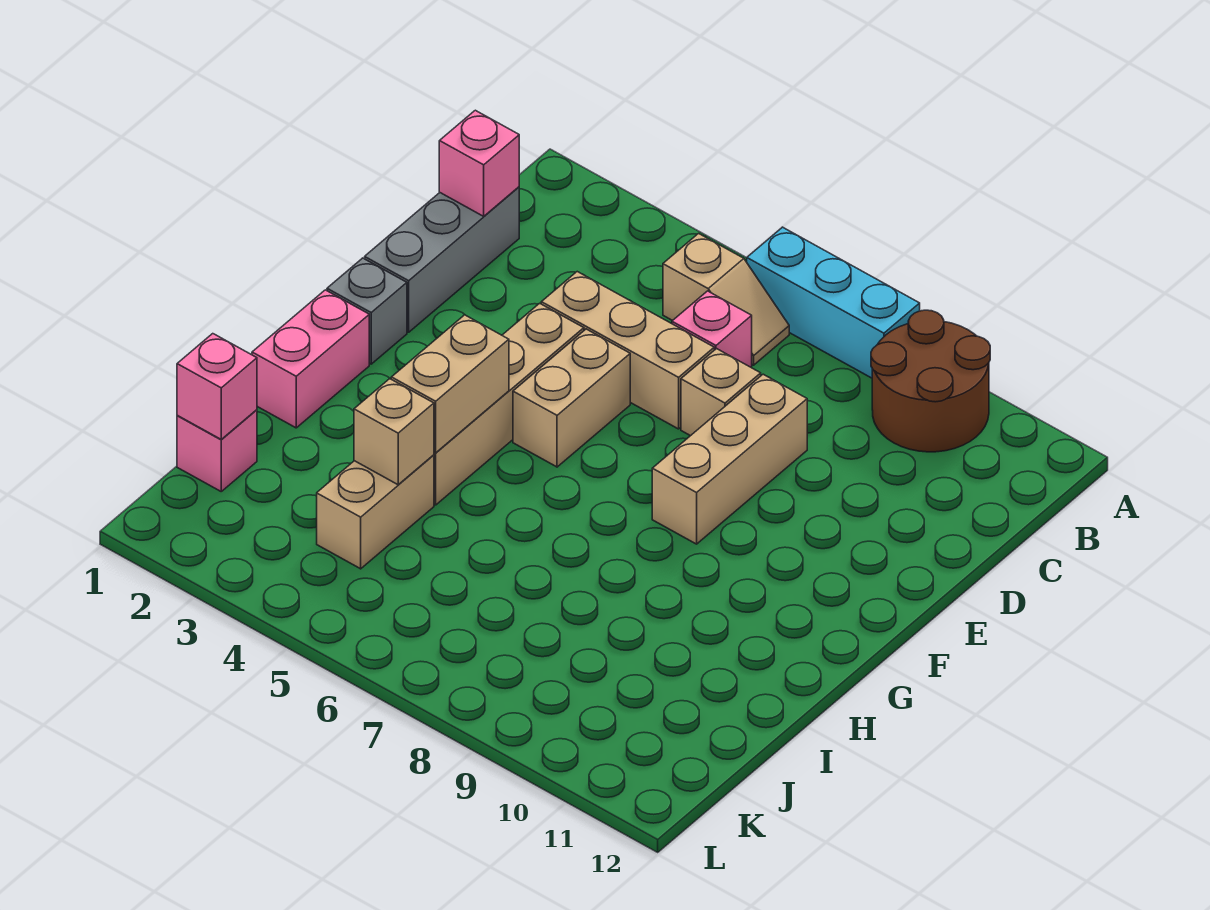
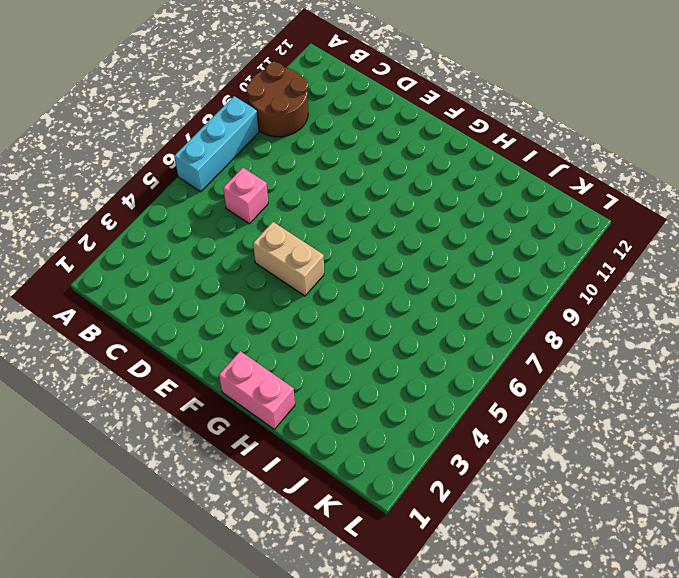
none -> tan 1x2 slope [663,233,789,365]
none -> grey 1x3 brick [365,187,519,332]
none -> tan 1x3 brick [541,272,714,429]

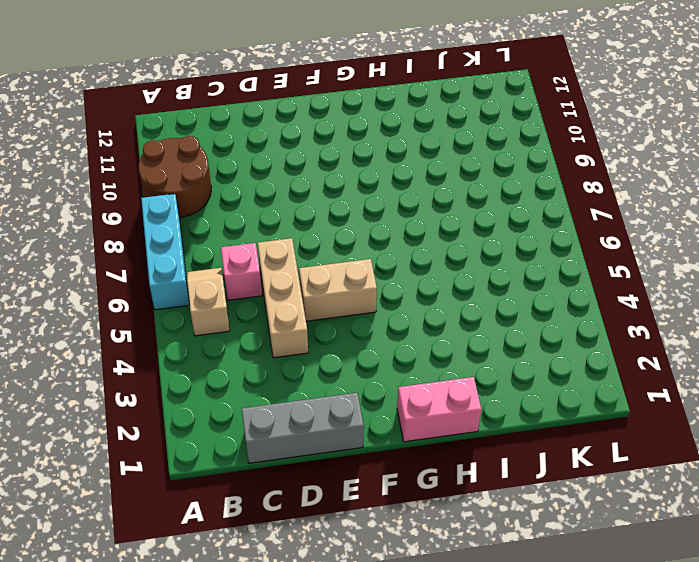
none -> tan 1x1 brick [681,349,761,436]
none -> tan 1x3 brick [652,374,807,544]
none -> tan 1x4 brick [434,303,584,505]

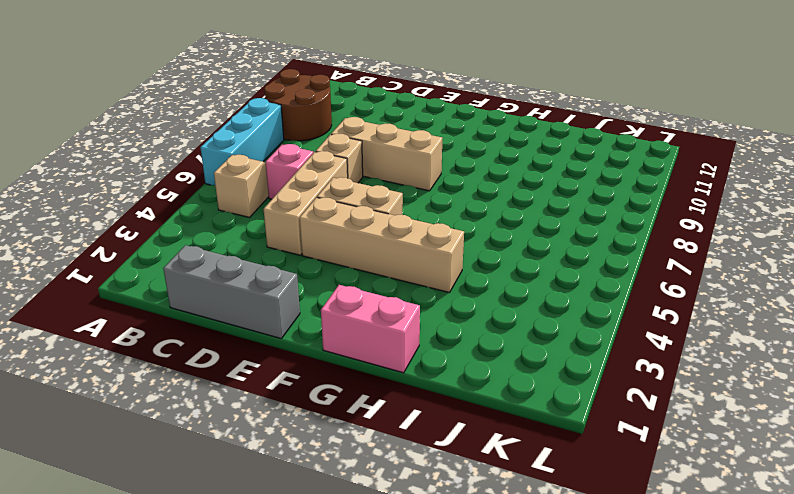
none -> grey 1x1 brick [327,258,407,364]
none -> tan 1x2 brick [317,455,434,569]
none -> pink 1x1 brick [177,410,257,491]

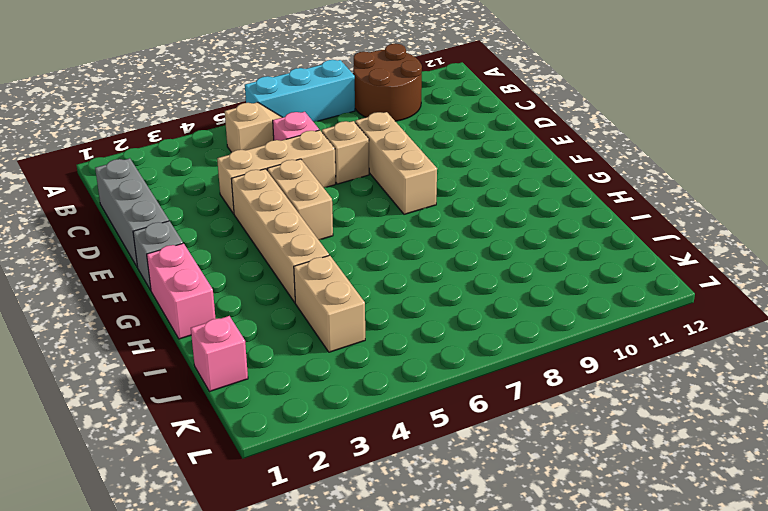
none -> pink 1x1 brick [439,110,519,216]
none -> tan 1x2 brick [391,315,509,453]
none -> tan 1x1 brick [354,379,434,485]

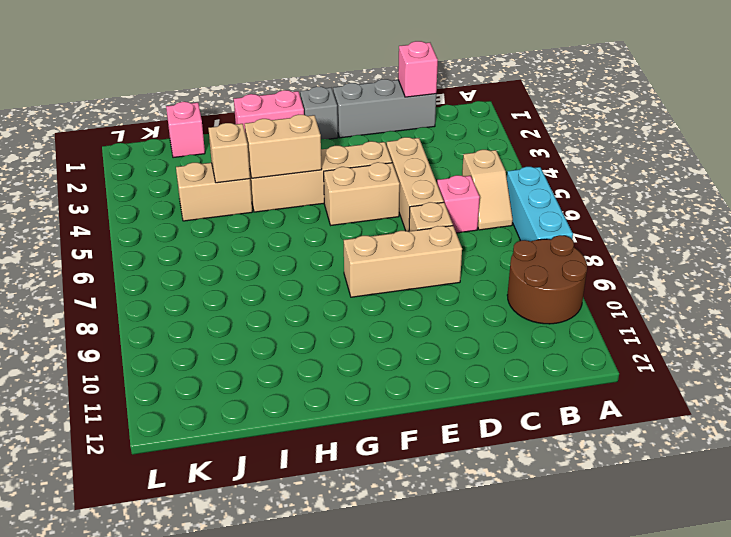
none -> pink 1x1 brick [177,334,257,440]

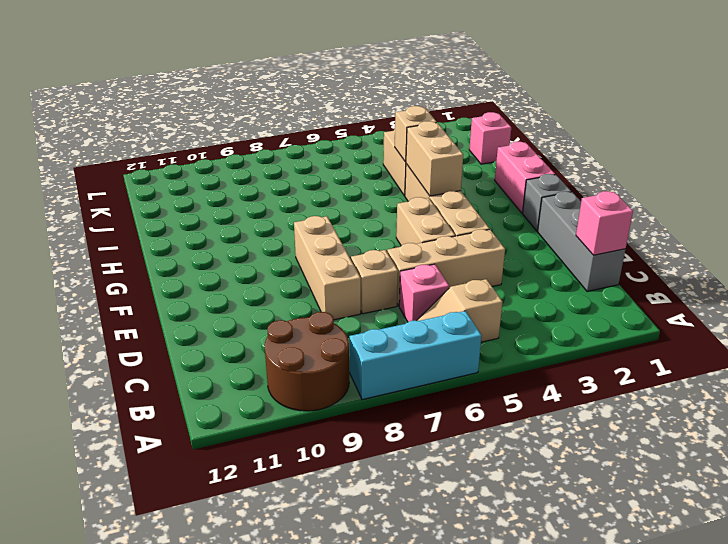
none -> pink 1x1 brick [177,334,257,440]

